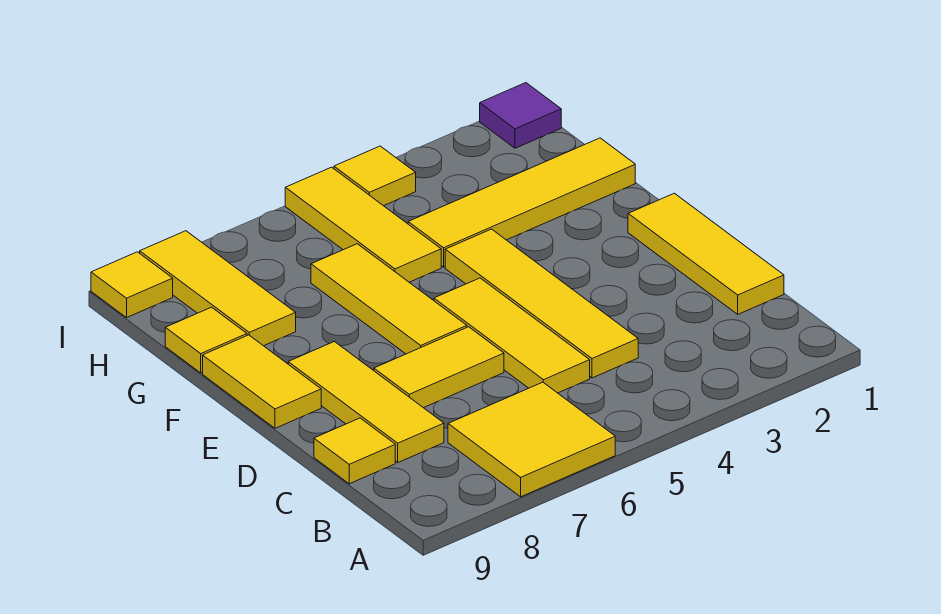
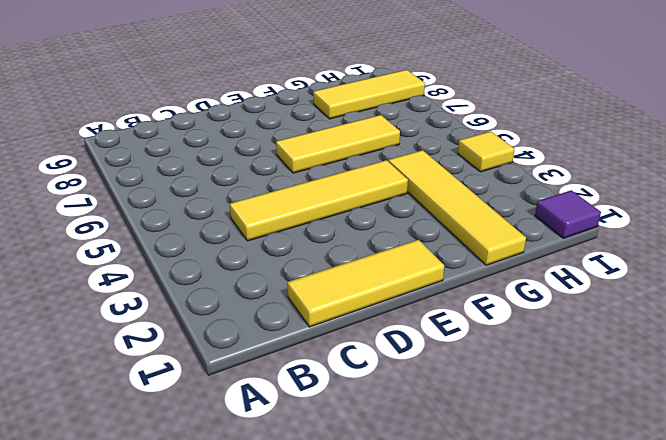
none -> yellow 2x2 tile [448,382,615,497]
none -> yellow 1x3 tile [434,278,590,393]
none -> yellow 1x3 tile [288,342,444,462]

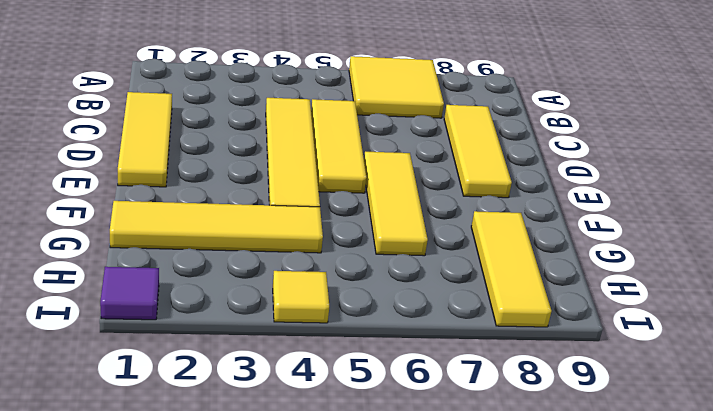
none -> yellow 1x1 tile [314,418,395,484]
none -> yellow 1x2 tile [374,327,504,408]
none -> yellow 1x2 tile [203,335,321,428]

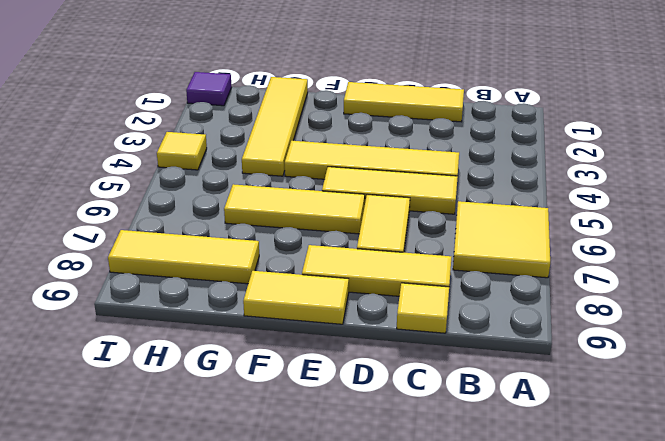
none -> yellow 1x3 tile [285,167,441,282]
none -> yellow 1x1 tile [165,307,247,373]
none -> yellow 1x1 tile [91,252,173,318]

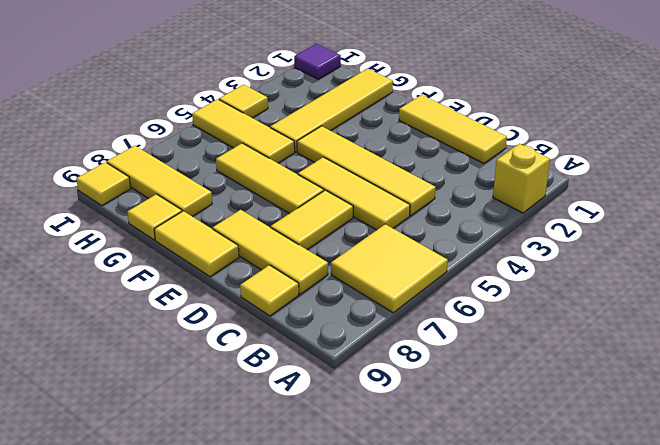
yellow 1x1 brick [493,144,550,213] -> none

